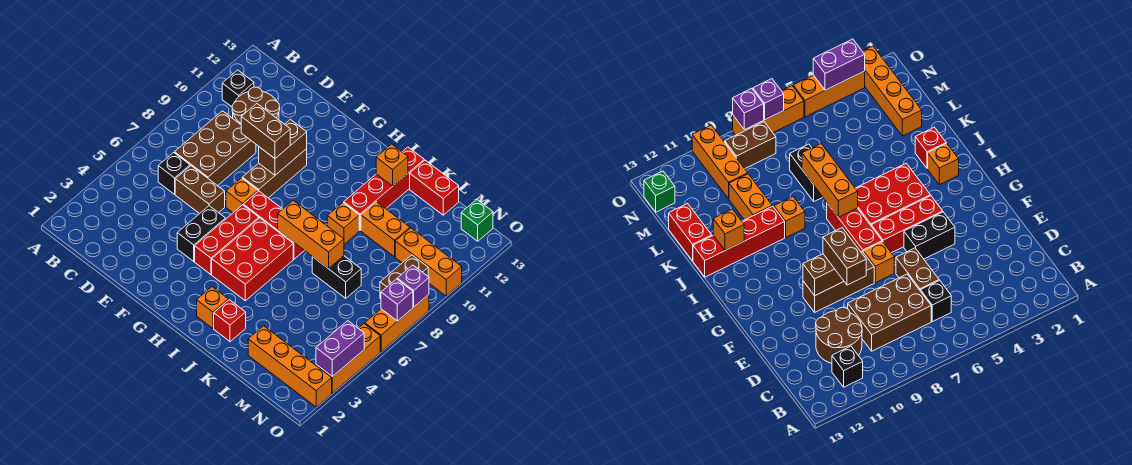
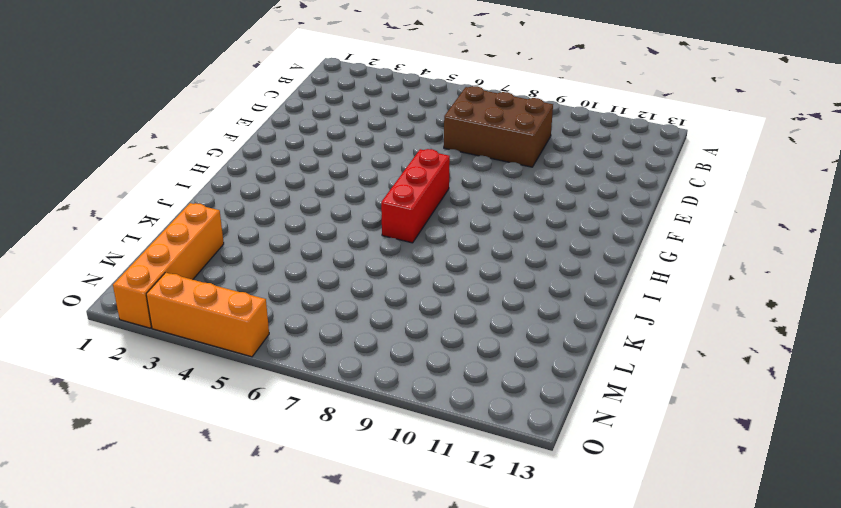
none -> black 1x1 brick [222,70,254,107]
none -> black 1x1 brick [158,153,190,194]
none -> brown 2x2 round brick [232,87,280,124]
none -> brown 1x2 brick [175,166,225,214]

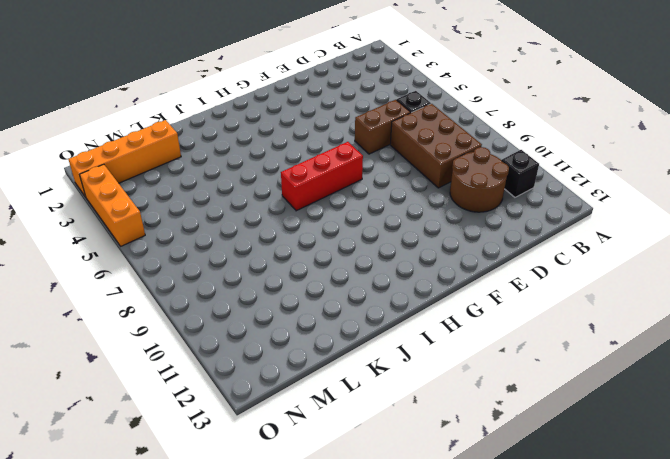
none -> black 1x2 brick [177,206,225,261]
none -> orange 1x1 brick [226,178,258,212]
none -> brown 1x3 brick [242,149,307,198]
none -> red 1x3 brick [195,205,259,274]

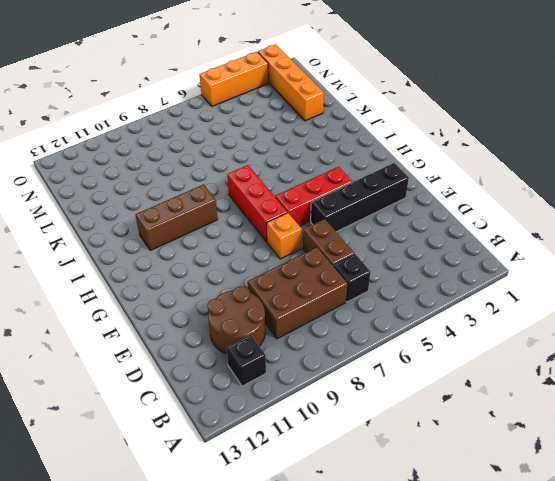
black 1x4 brick [311,163,409,232] -> black 1x2 brick [177,206,225,261]
brown 1x3 brick [136,184,218,250] -> brown 1x3 brick moved to [242,149,307,198]
none -> red 2x3 brick [212,218,293,301]
none -> orange 1x1 brick [197,287,228,328]
none -> red 1x1 brick [214,300,246,342]
none -> orange 1x1 brick [327,203,359,244]

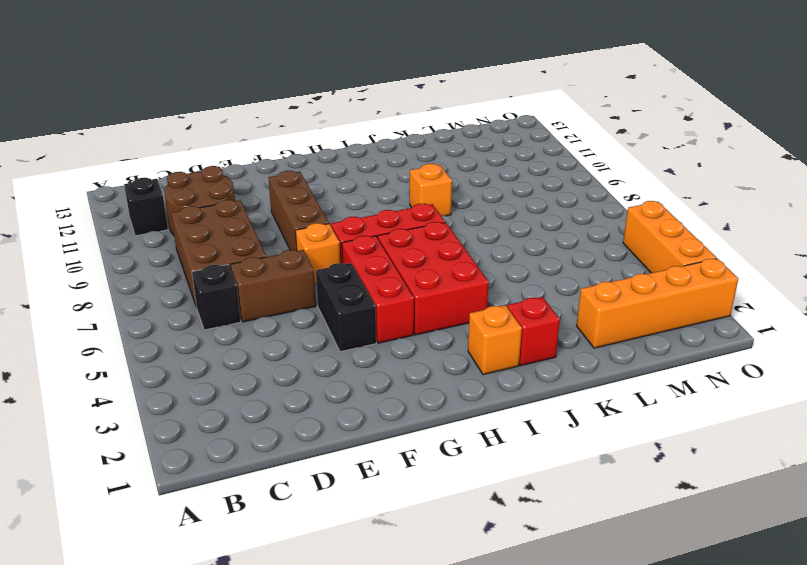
none -> red 1x4 brick [344,147,424,230]
none -> black 1x2 brick [312,256,361,298]
none -> orange 1x2 brick [361,202,410,257]
none -> red 1x2 brick [410,160,459,215]

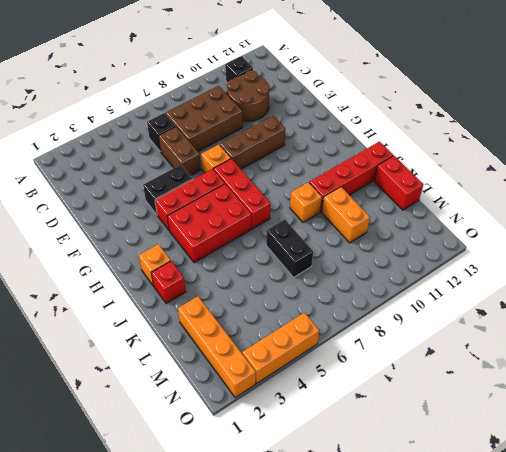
none -> orange 1x3 brick [395,228,462,296]
none -> brown 1x2 brick [380,255,428,299]
none -> green 1x1 brick [461,200,493,241]
none -> orange 1x3 brick [365,295,429,351]

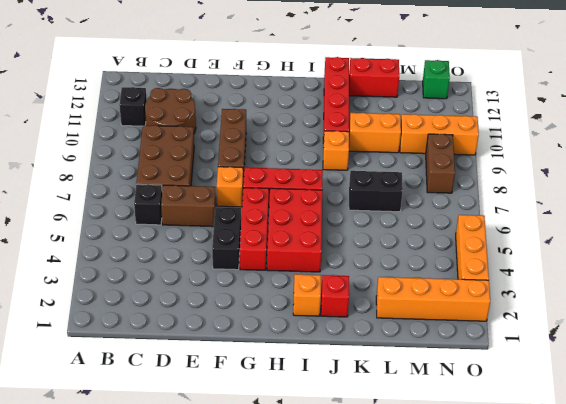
none -> orange 1x3 brick [365,295,429,351]
none -> brown 1x2 brick [259,119,307,175]
none -> orange 1x3 brick [278,200,344,269]
none -> orange 1x1 brick [376,144,408,186]

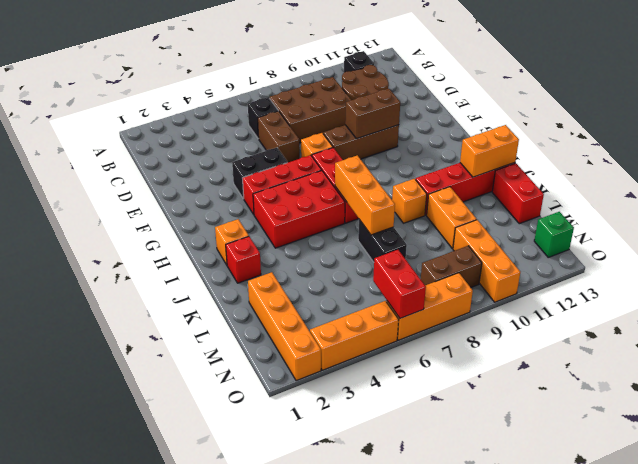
orange 1x2 brick [460,125,519,177] -> orange 1x1 brick [376,144,408,186]
red 1x2 brick [373,250,426,318] -> none
none -> purple 1x2 brick [316,321,364,377]
none -> purple 1x1 brick [381,279,413,321]
none -> purple 1x1 brick [397,265,429,307]
none -> brown 1x2 brick [241,104,290,158]

